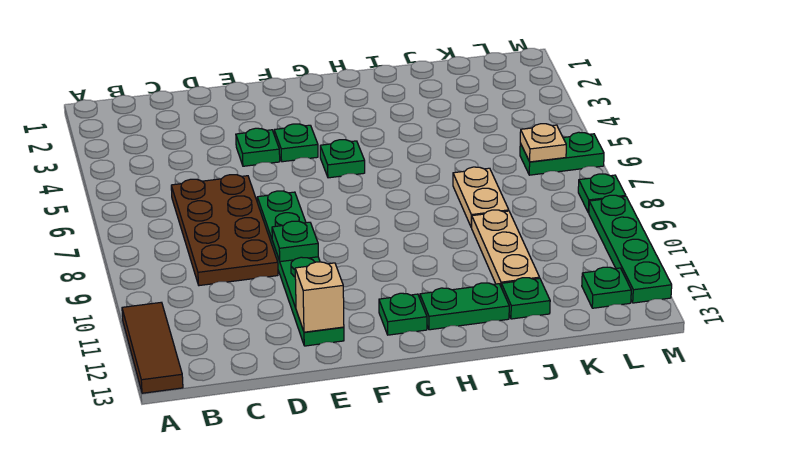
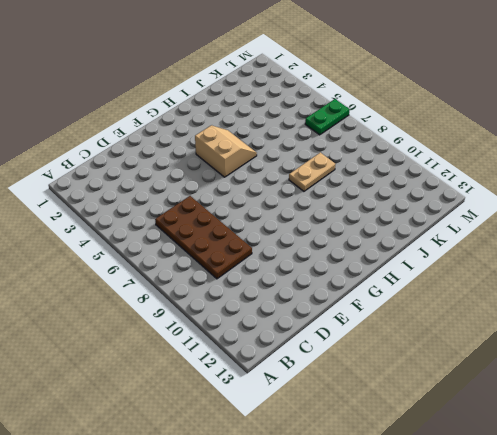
tan 2x2 slope [195,125,257,177] -> green 1x1 plate [320,140,365,178]
tan 1x2 plate [289,153,335,191] -> tan 1x2 plate turned to [453,167,509,227]
none -> brown 1x3 tile [122,302,183,393]
none -> green 1x1 plate [236,128,280,166]
none -> green 1x6 plate [257,191,344,346]

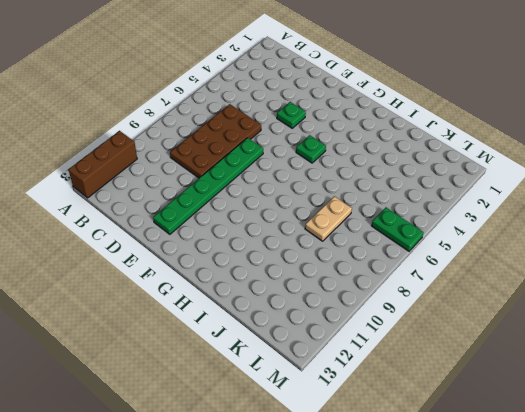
brown 1x3 brick [69,131,137,198] -> brown 1x3 tile [122,302,183,393]
none -> green 1x1 plate [274,124,318,162]
none -> green 1x1 plate [379,293,427,335]
none -> green 1x2 plate [420,283,509,330]

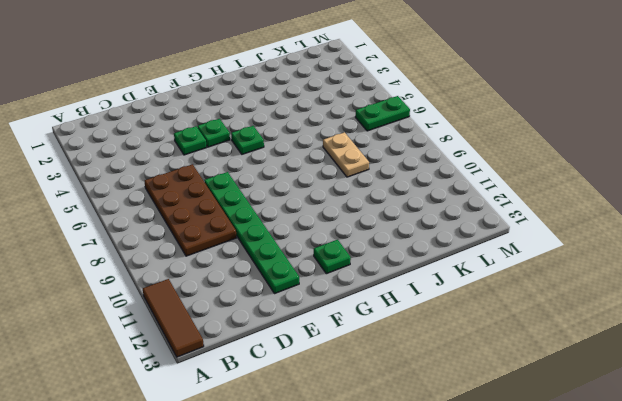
none -> green 1x2 plate [420,283,509,330]
none -> tan 1x3 plate [471,210,540,286]
none -> green 1x1 plate [501,278,550,319]

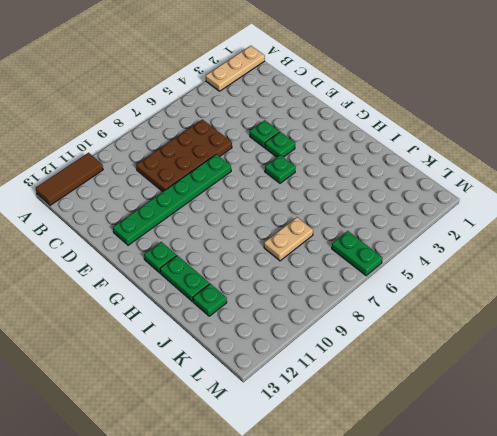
tan 1x3 plate [206,46,265,91] -> tan 1x3 plate moved to [471,210,540,286]
none -> green 1x1 plate [582,267,631,308]
none -> green 1x1 plate [578,174,626,213]
none -> green 1x4 plate [589,195,672,303]

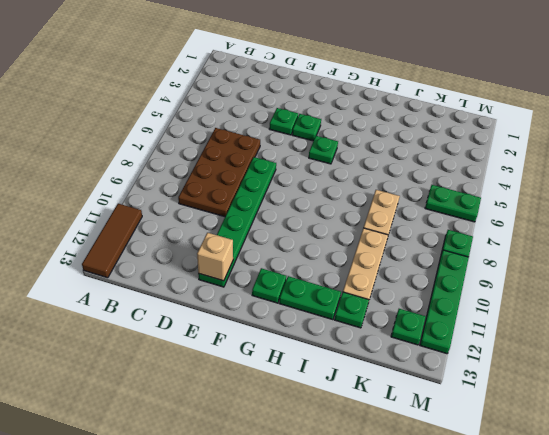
none -> green 1x1 plate [272,221,318,262]
none -> tan 1x1 plate [520,124,566,162]

